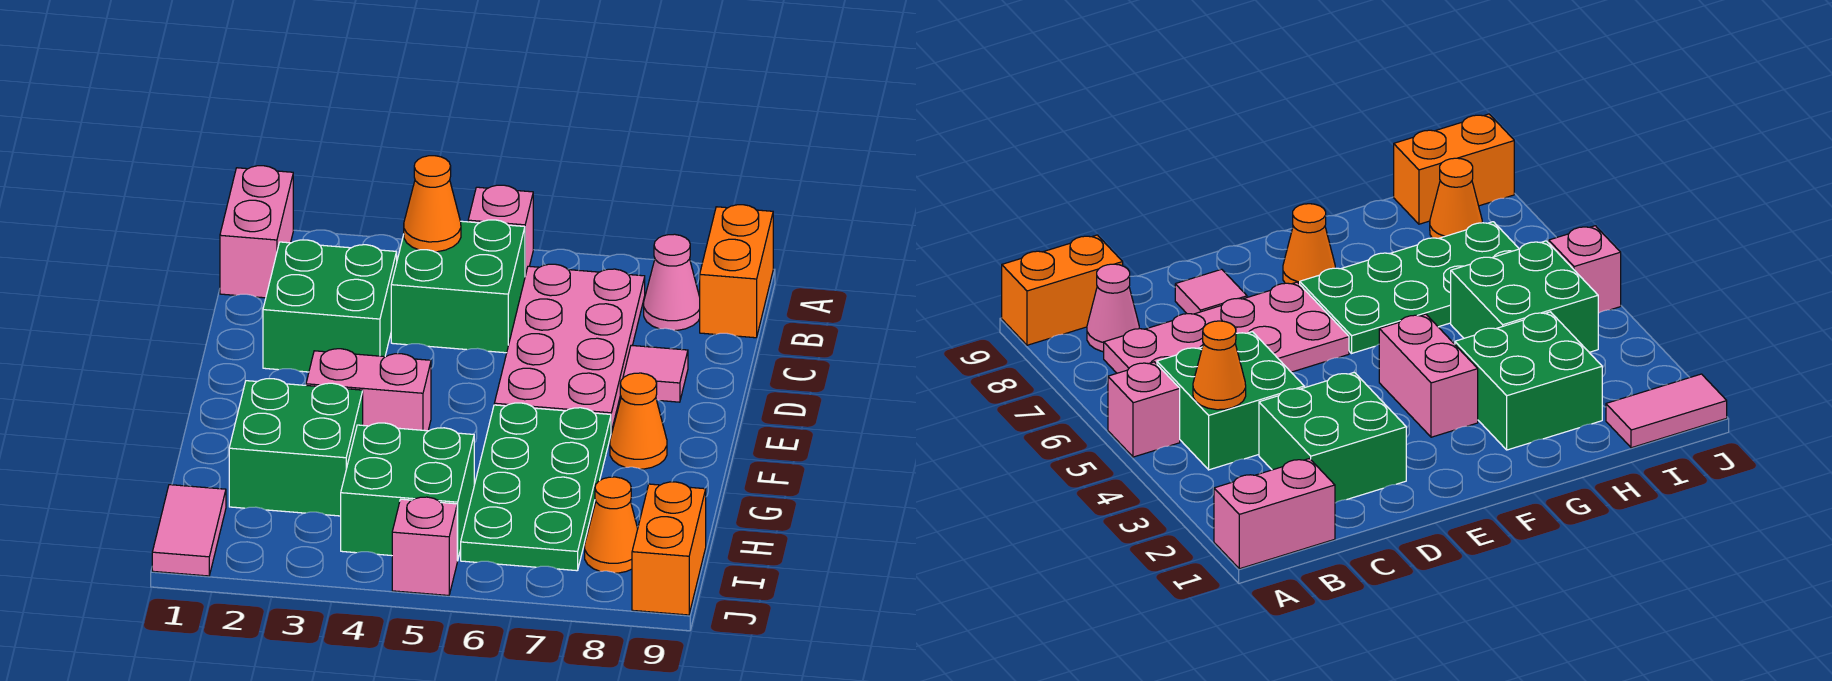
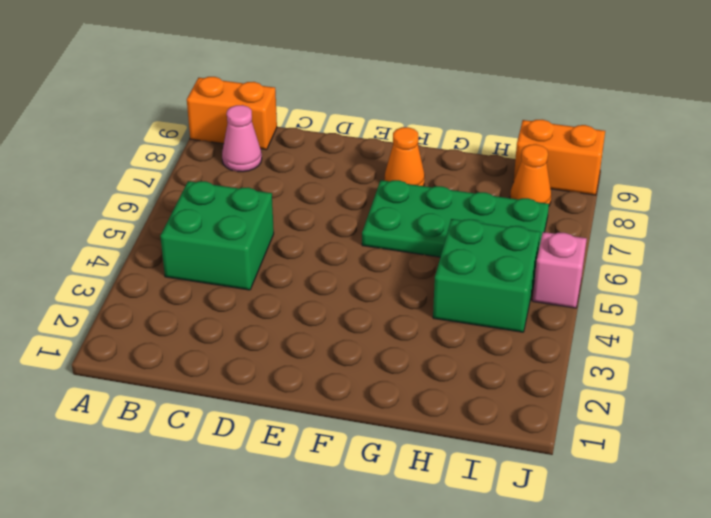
none -> pink 1x2 brick [220,166,293,298]
none -> pink 1x1 brick [468,185,533,275]
none -> pink 2x4 plate [494,264,645,432]

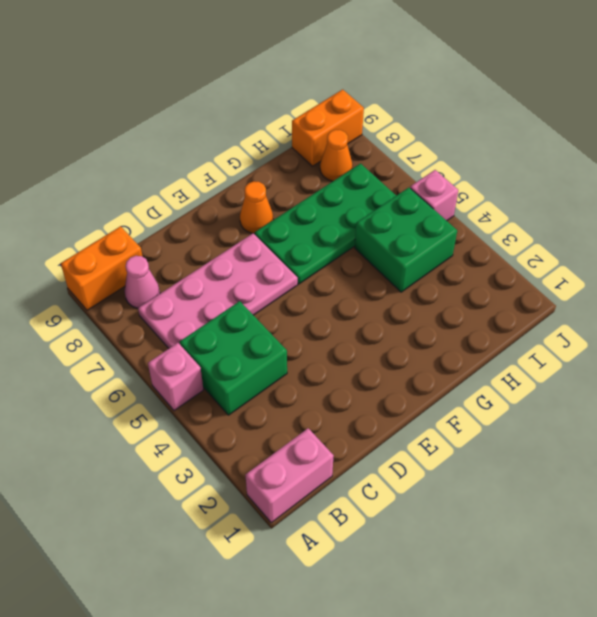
none -> green 2x2 brick [263,240,397,372]
none -> pink 1x1 tile [623,345,688,402]
none -> pink 1x2 brick [306,349,431,431]

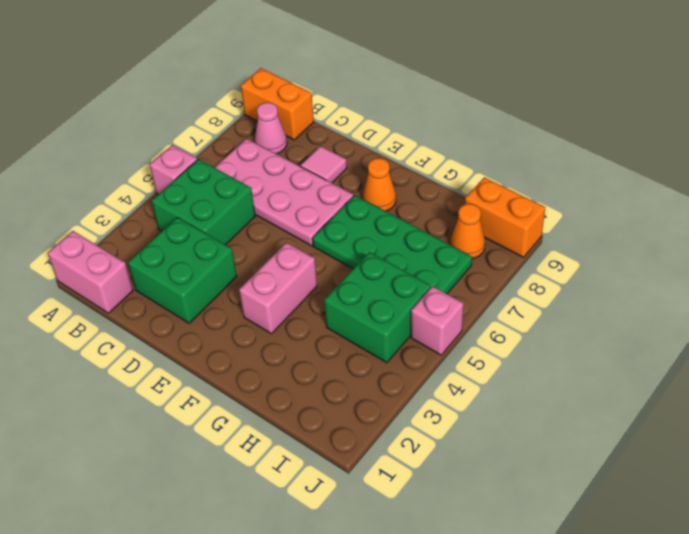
none -> green 2x2 brick [229,379,363,516]
none -> pink 1x2 tile [152,485,226,576]
none -> orange 1x1 cone [404,156,461,252]

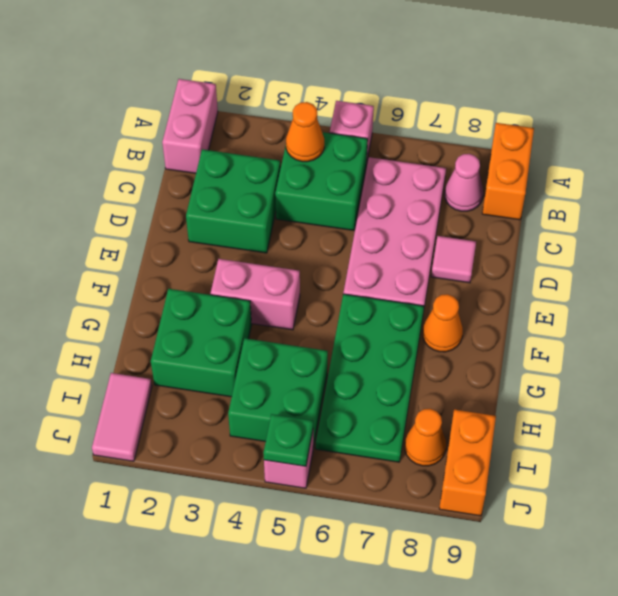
green 1x1 plate [263,414,313,466] -> none

